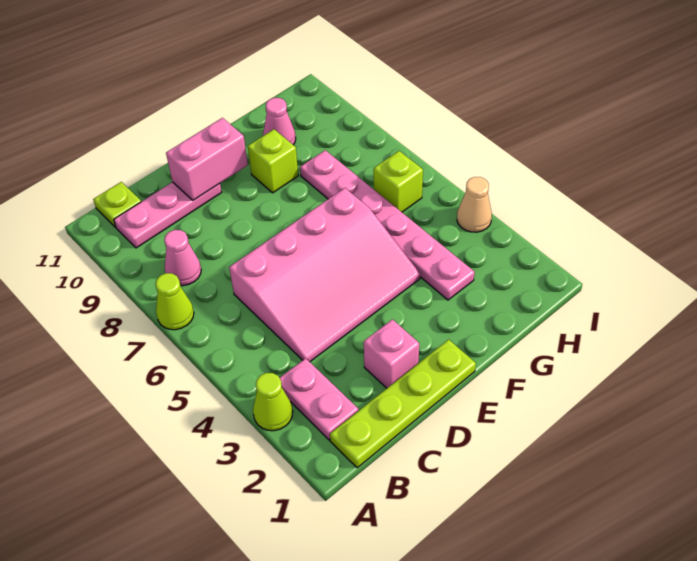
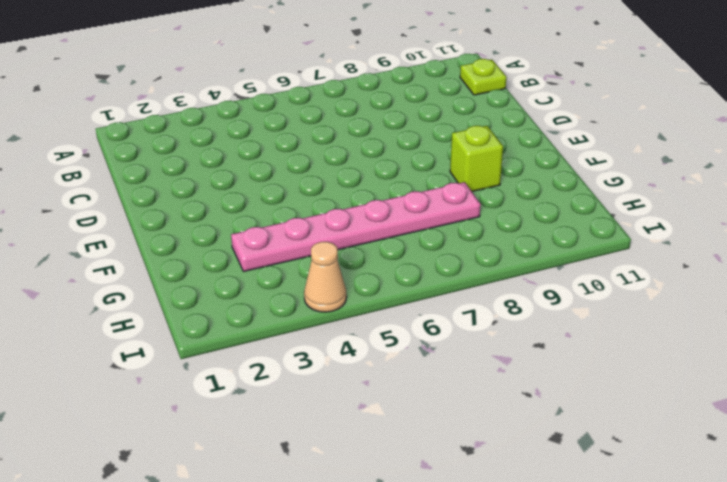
none -> lime 1x1 cone [253,373,293,431]
none -> lime 1x1 cone [155,273,194,330]
none -> lime 1x4 plate [330,339,476,468]

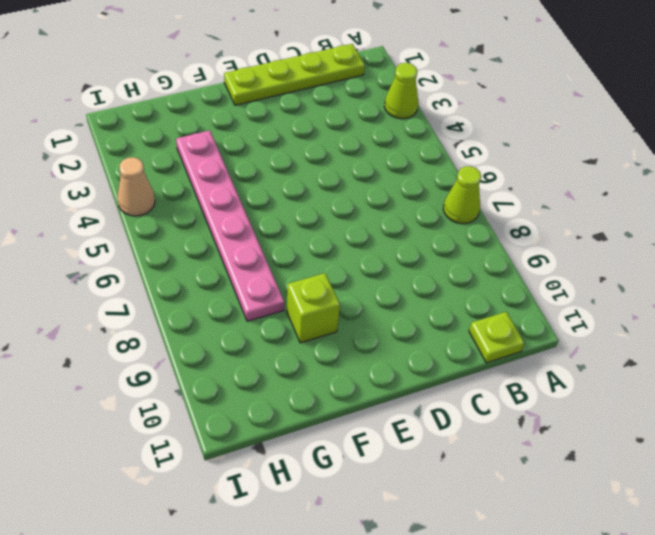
none -> pink 1x2 plate [280,358,358,440]
none -> pink 1x1 cone [164,230,201,286]
none -> pink 1x3 plate [114,182,222,248]

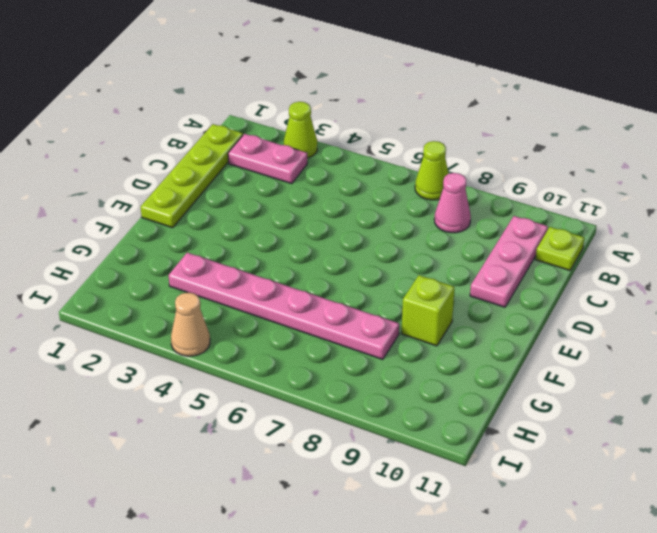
none -> pink 3x4 slope [229,188,420,362]
none -> pink 1x1 brick [364,319,419,388]
none -> pink 1x1 cone [263,98,296,145]

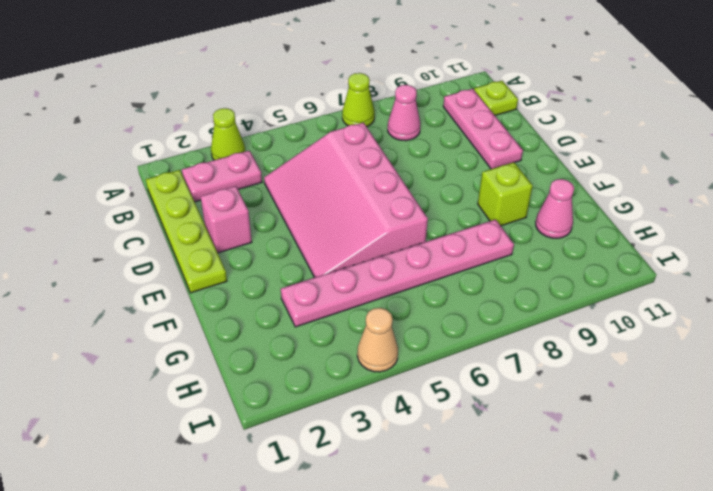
none -> lime 1x1 brick [374,151,423,212]
none -> pink 1x2 brick [166,118,248,200]

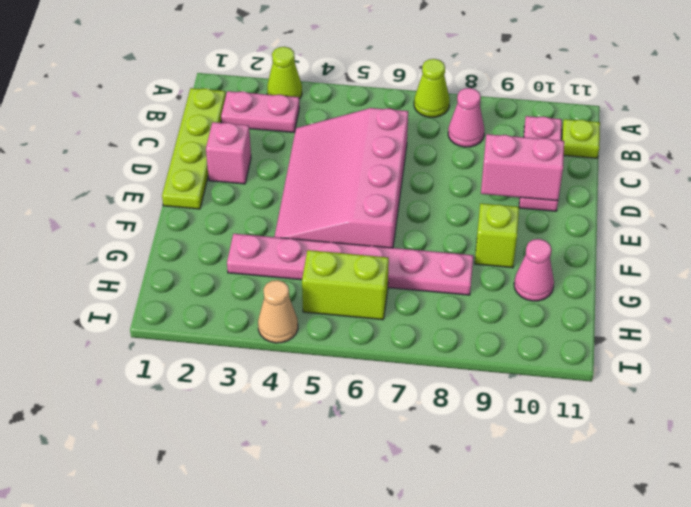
pink 1x2 brick [481,134,564,201] -> pink 1x2 brick turned to [166,118,248,200]
lime 1x2 brick [302,250,389,320] -> lime 1x1 brick [374,151,423,212]

